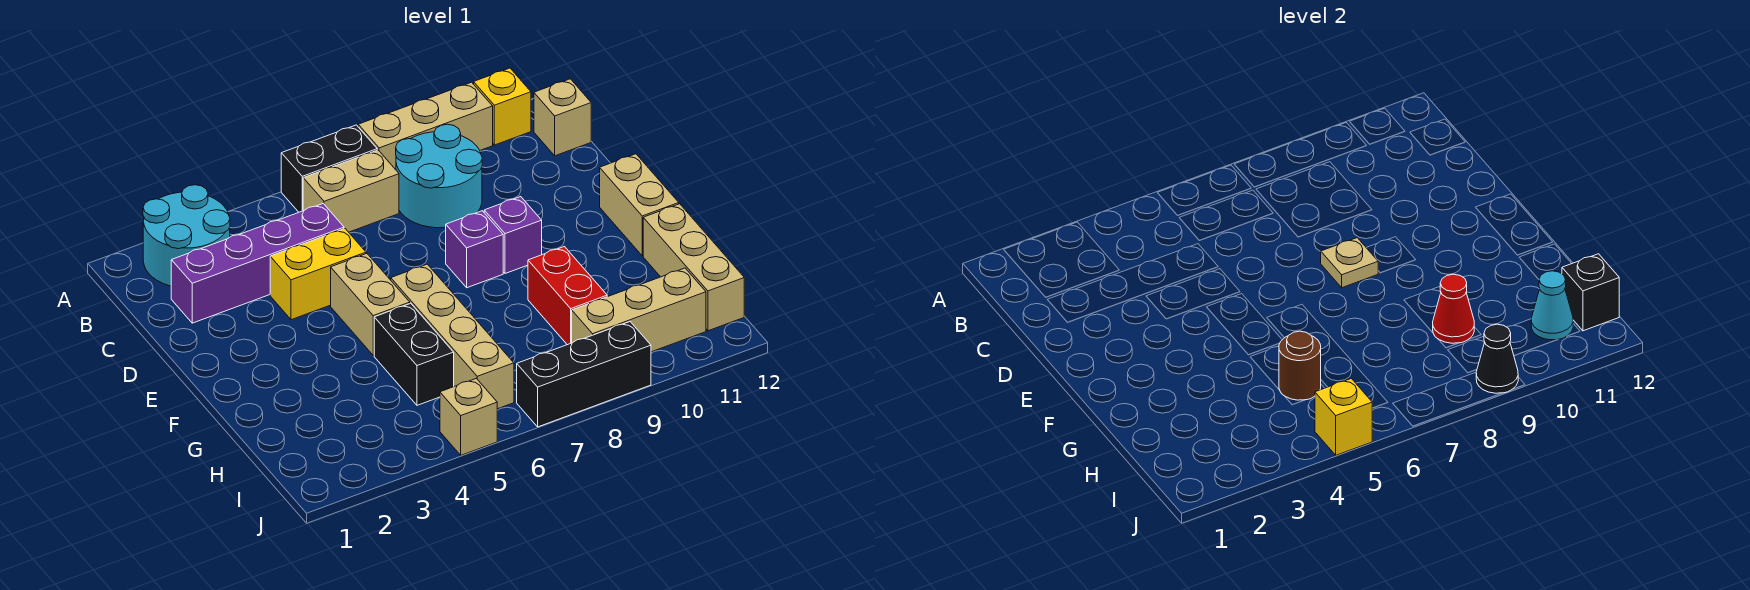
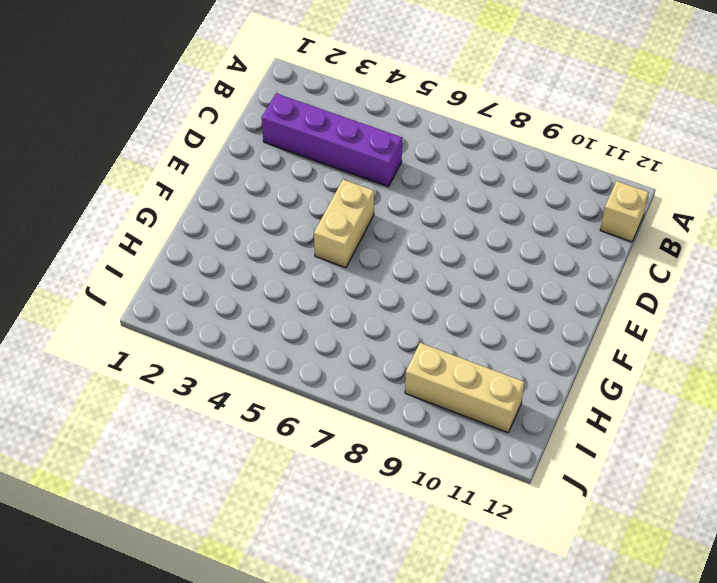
none -> cyan 2x2 round brick [143,185,230,286]
none -> black 1x2 brick [281,125,377,212]
none -> tan 1x3 brick [358,82,493,170]

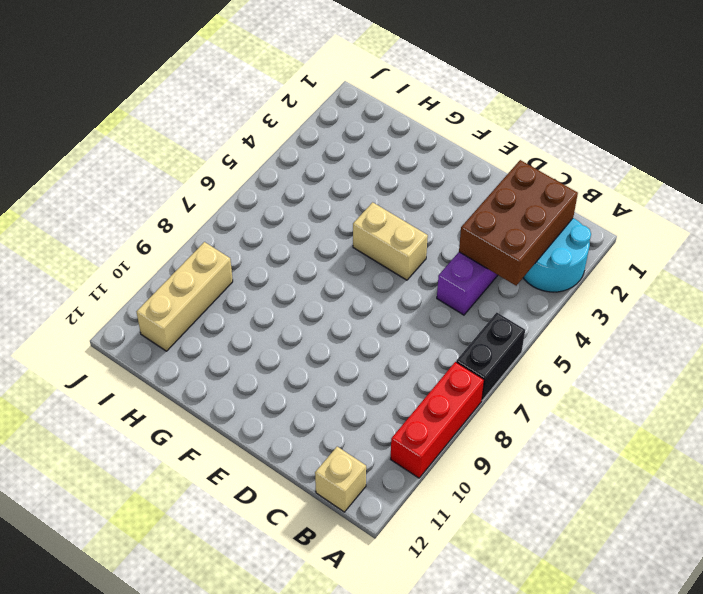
red 1x3 brick [391,362,484,478] -> tan 1x3 brick [358,82,493,170]
brown 2x3 brick [459,160,578,286] -> none
none -> yellow 1x1 brick [474,68,531,145]
none -> tan 1x2 brick [303,150,399,232]
none -> cyan 2x2 round brick [396,124,482,228]

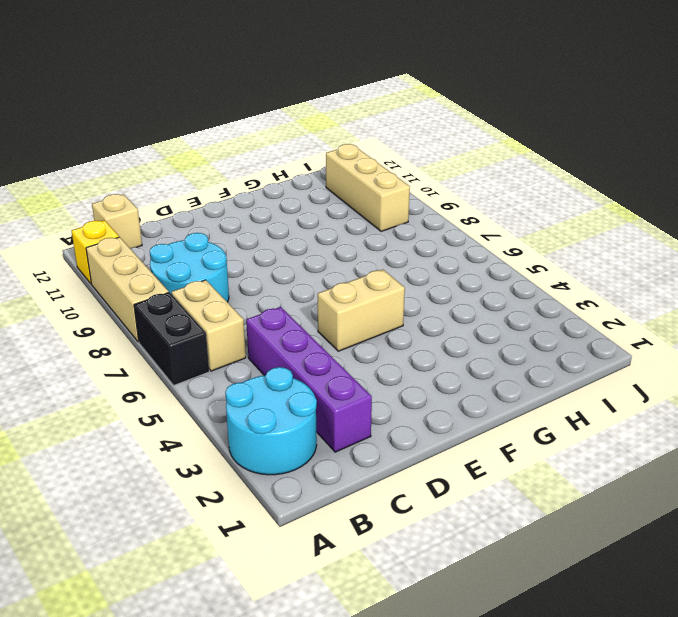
none -> yellow 1x2 brick [270,229,366,320]
none -> purple 1x1 brick [446,211,503,288]
none -> purple 1x1 brick [484,197,542,274]

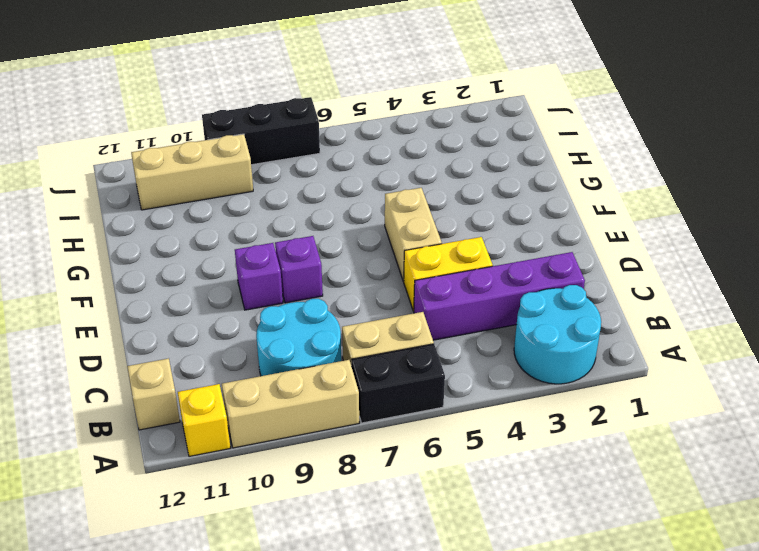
none -> tan 1x2 brick [600,154,679,256]
none -> tan 1x4 brick [391,264,514,409]
none -> black 1x2 brick [374,303,454,405]

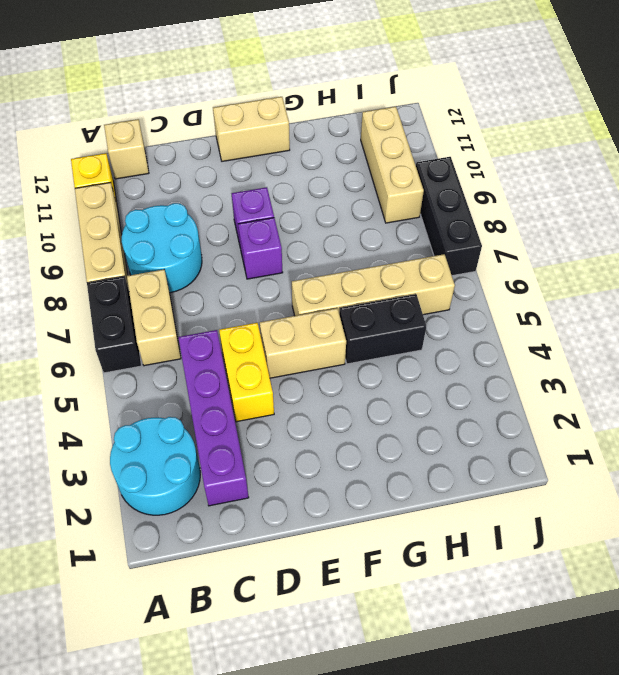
none -> red 1x2 brick [528,247,607,345]
none -> tan 1x3 brick [643,204,744,331]
none -> tan 1x1 brick [440,378,497,455]

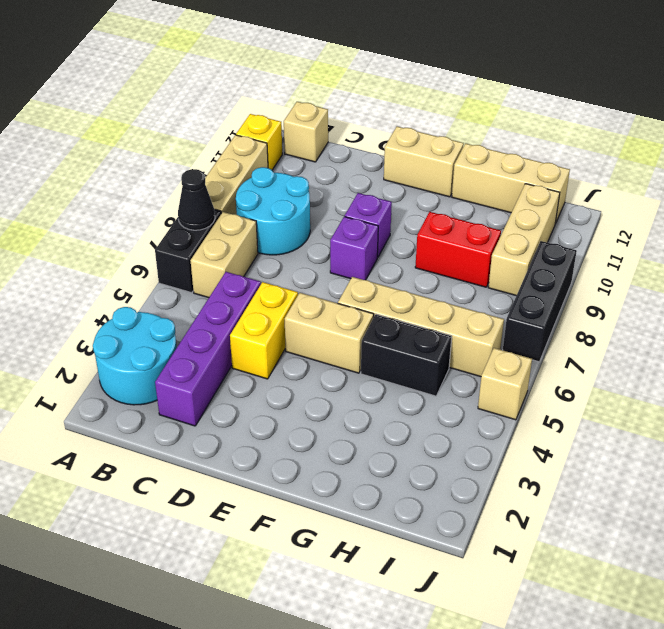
black 1x1 cone [178,169,215,230] -> black 1x1 cone moved to [1476,324,1518,393]
none -> tan 1x1 plate [1321,238,1378,288]
none -> brown 1x1 round brick [1279,331,1321,400]
none -> red 1x1 cone [1433,274,1474,343]

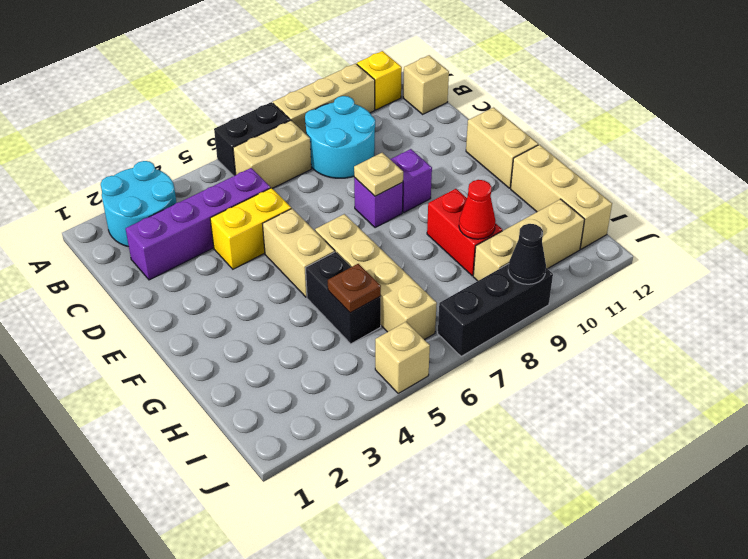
brown 1x1 plate [328,264,381,313] -> brown 1x1 round brick [1279,331,1321,400]
none -> cyan 1x1 cone [1531,271,1573,340]
none -> black 1x1 brick [1562,254,1619,331]
none -> yellow 1x1 brick [1315,378,1372,455]

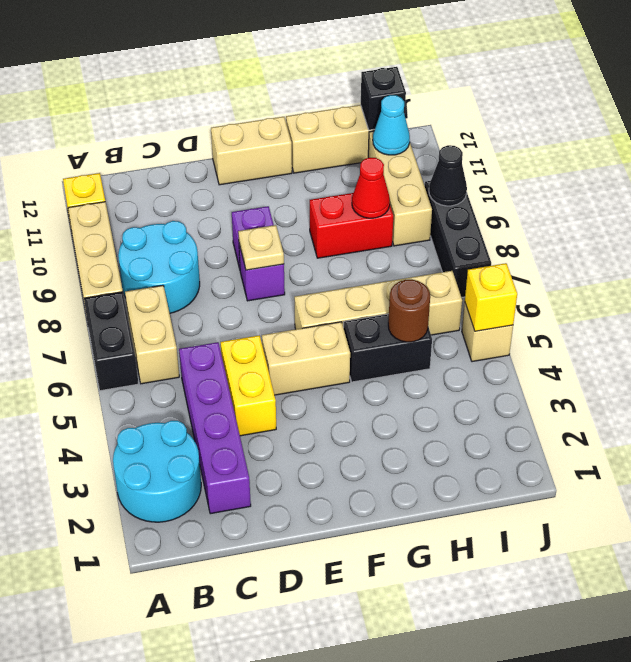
none -> tan 1x1 brick [534,79,591,156]

